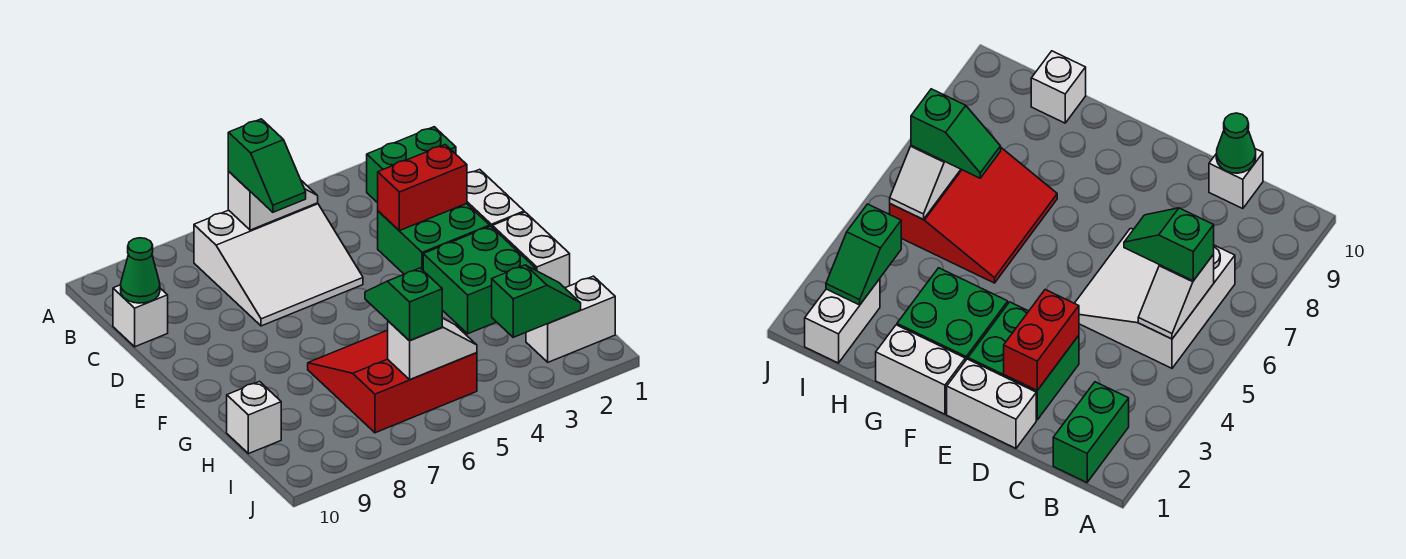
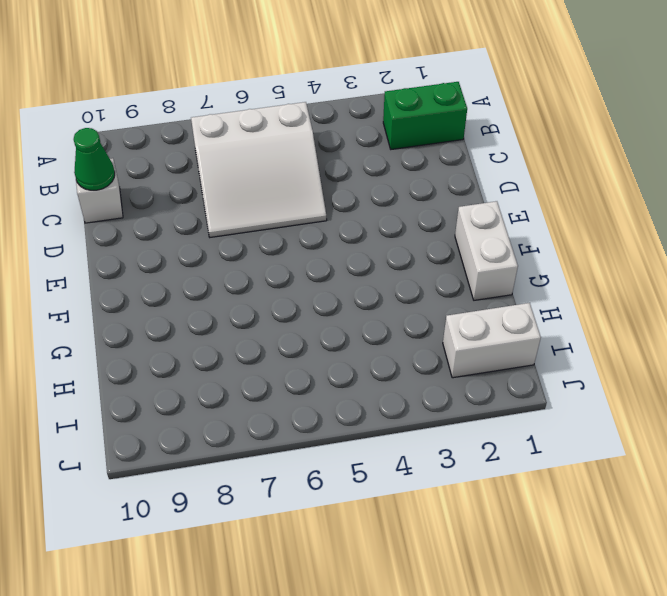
none -> white 1x2 brick [467,169,524,227]
none -> green 2x2 brick [378,203,490,274]
none -> green 2x2 brick [423,226,535,334]

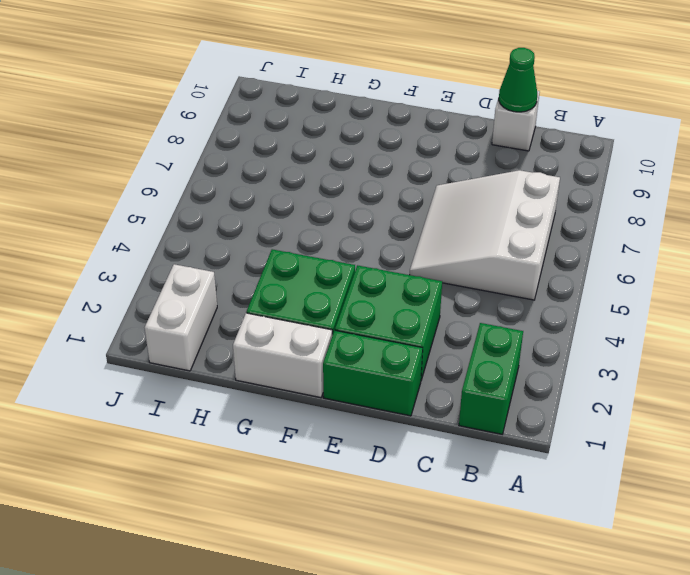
green 1x2 brick [323,330,423,416] -> white 1x2 brick [467,169,524,227]
none -> red 3x3 slope [308,330,477,433]
none -> white 1x1 brick [227,382,281,454]
none -> white 1x2 slope [228,172,318,230]

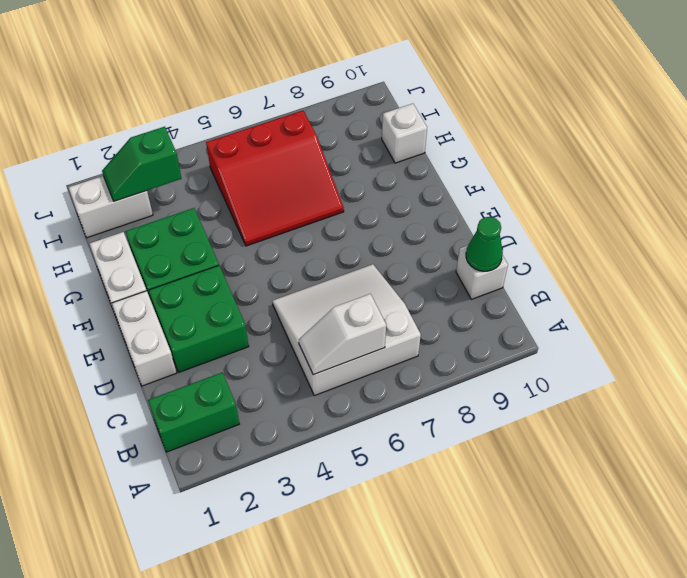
none -> red 1x2 brick [378,145,467,231]
none -> white 1x2 slope [388,318,477,380]
none -> green 1x2 slope [228,119,306,212]

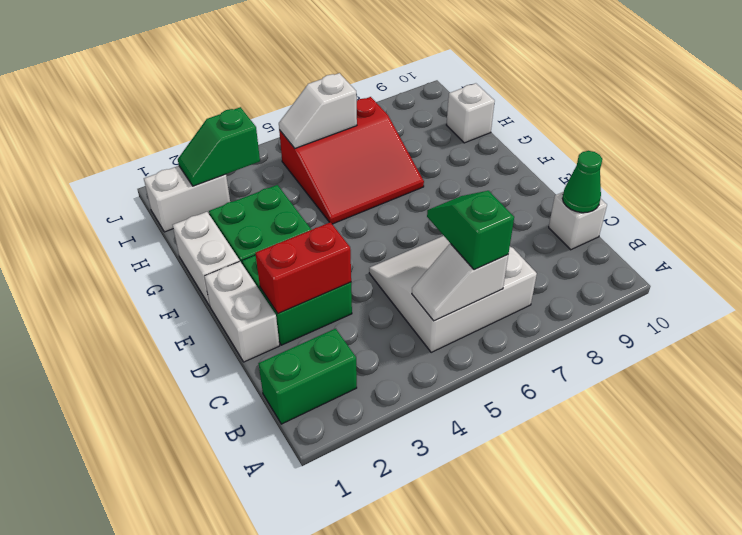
none -> green 1x2 slope [365,268,442,341]

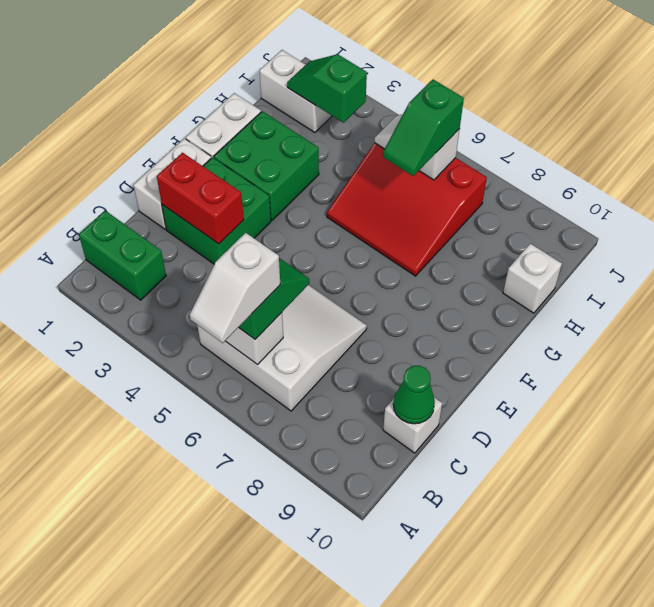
white 1x2 slope [190,233,280,343] -> none

